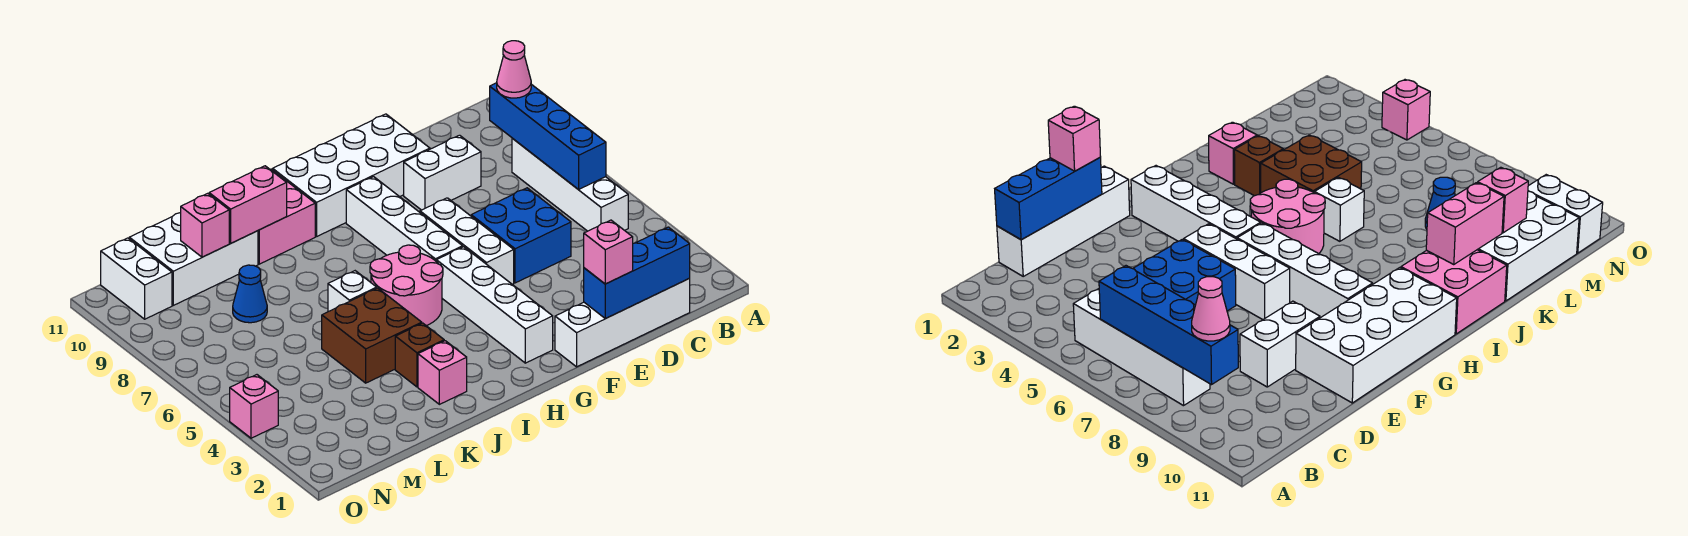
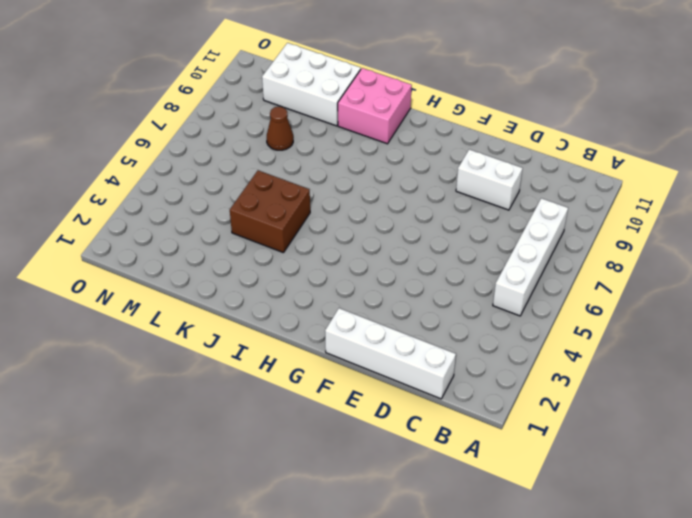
brown 1x1 cone [267,107,293,150] -> blue 1x1 cone [233,265,267,323]
none -> blue 2x2 brick [471,188,571,283]
none -> white 2x4 brick [273,114,430,236]
none -> white 1x3 brick [420,198,514,284]

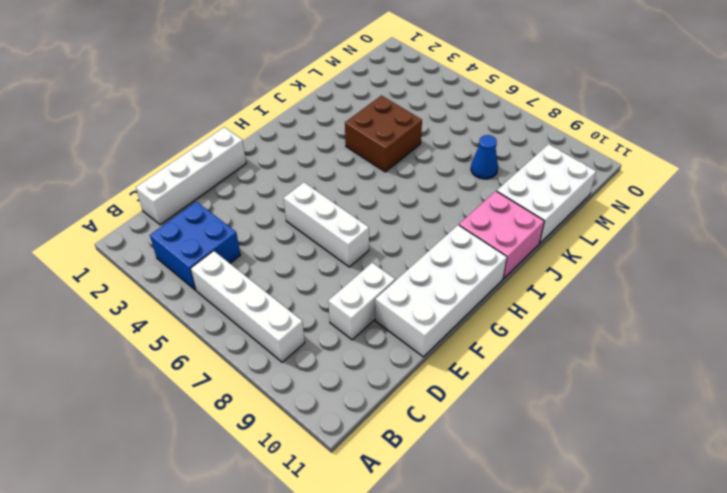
blue 2x2 brick [150,202,241,290] -> blue 2x2 brick moved to [471,188,571,283]
none -> white 1x4 brick [436,247,553,363]
none -> white 1x4 brick [346,177,463,261]
none -> pink 2x2 round brick [370,245,443,326]

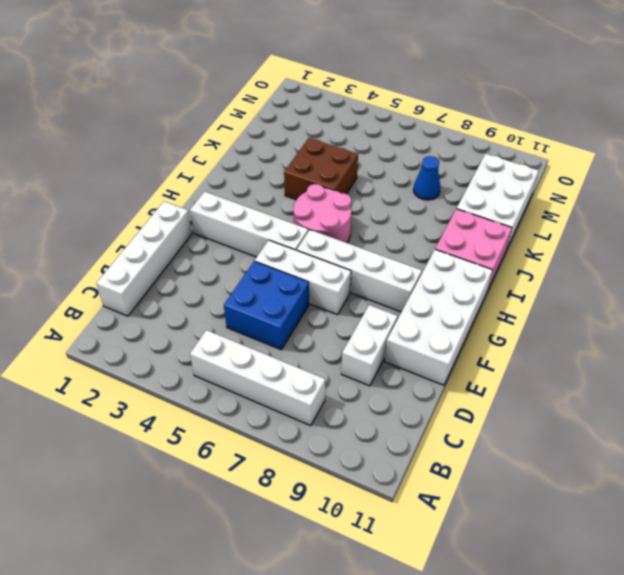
none -> pink 1x1 brick [418,341,467,404]
none -> brown 1x1 brick [395,323,444,387]
none -> white 1x1 brick [328,271,377,312]

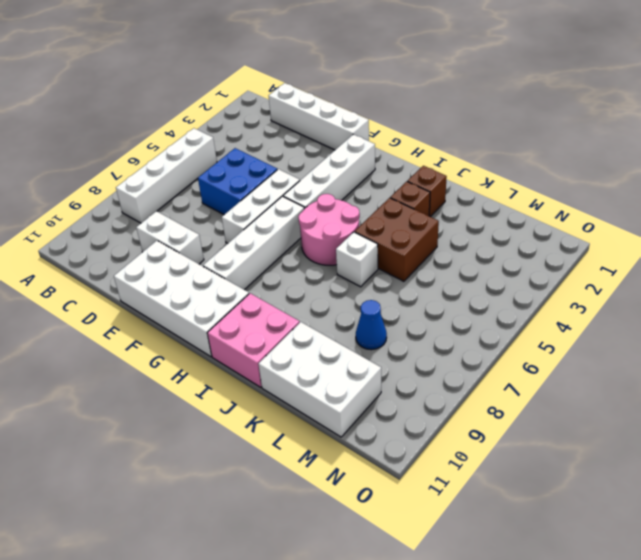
brown 1x1 brick [407,166,447,217] -> pink 1x1 brick [418,341,467,404]
none -> white 1x2 brick [101,238,172,319]
none -> pink 1x1 brick [230,375,278,438]
none -> blue 1x4 brick [490,83,606,190]

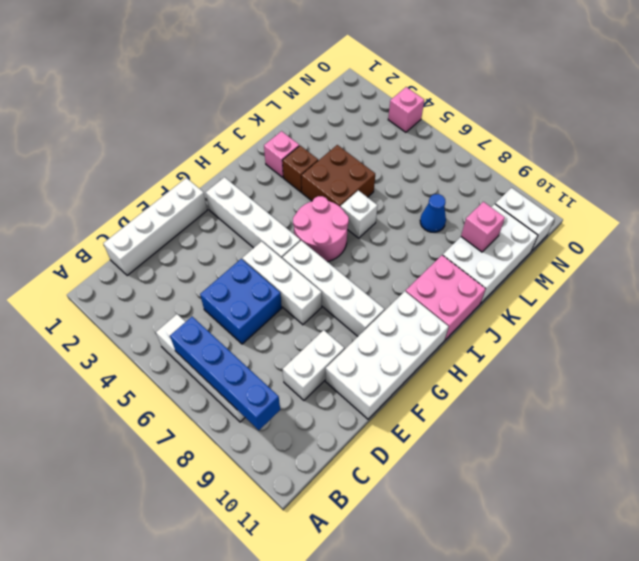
none -> blue 1x3 brick [584,227,690,319]
none -> pink 1x2 brick [209,166,287,243]
none -> pink 1x1 cone [497,41,531,98]

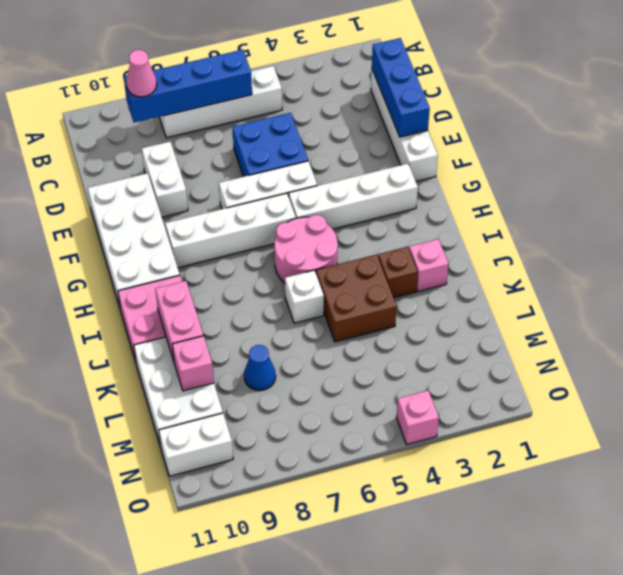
none -> pink 1x1 brick [584,220,633,284]

